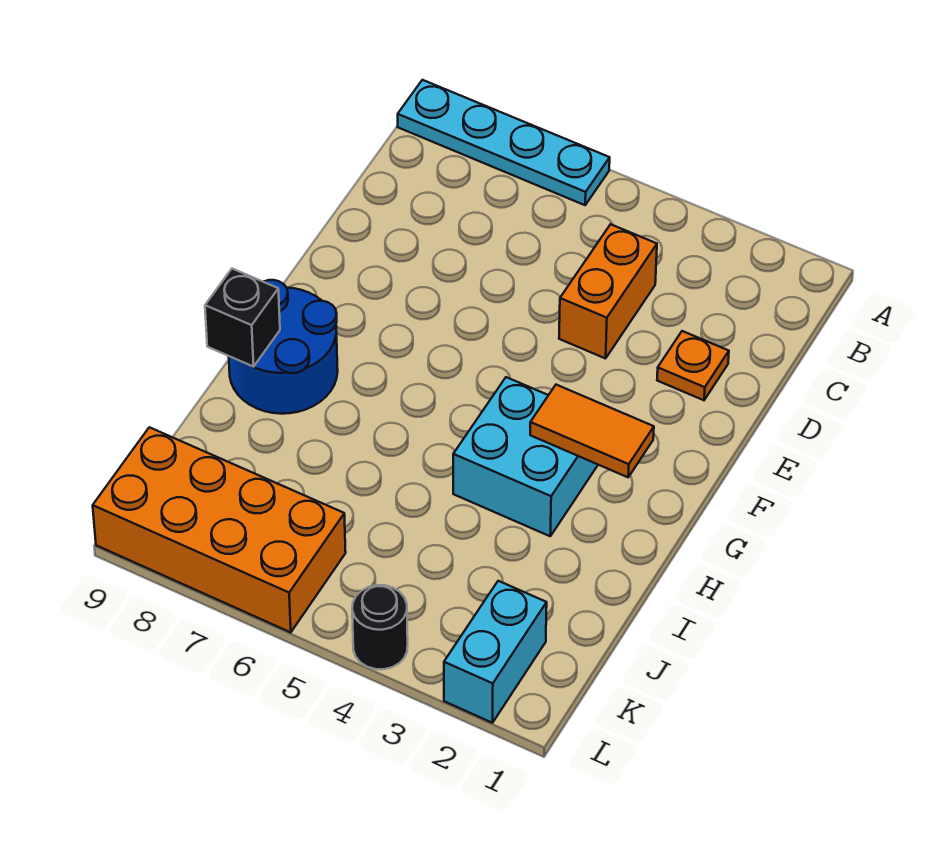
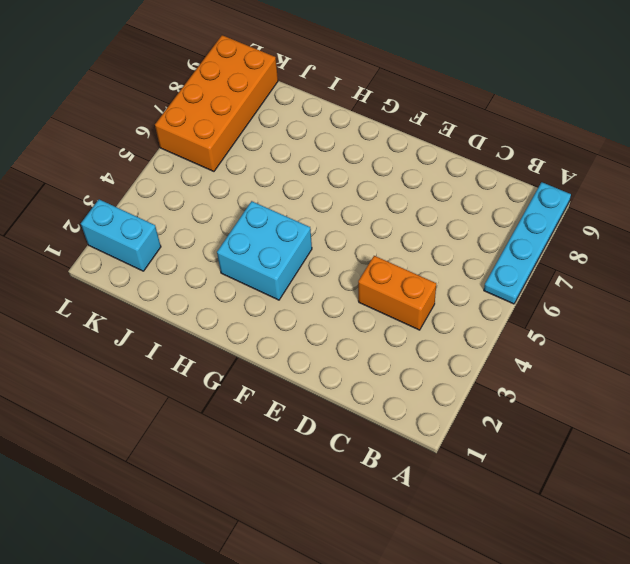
none -> orange 1x1 plate [657,331,729,400]
none -> blue 2x2 round brick [229,280,338,414]

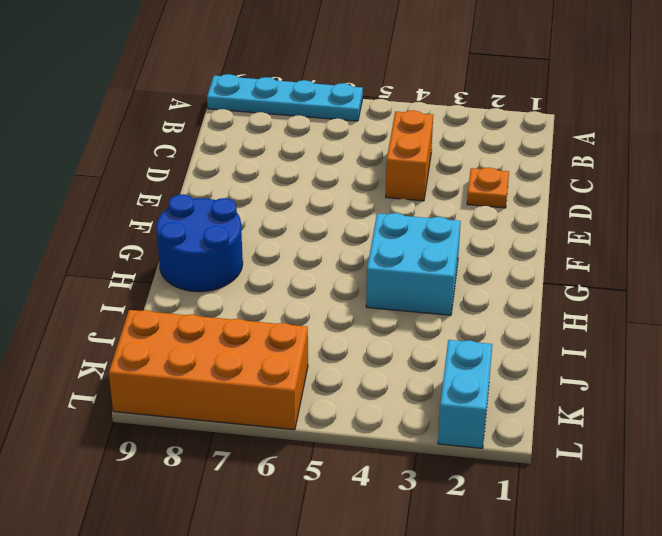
none -> black 1x1 round brick [352,585,408,669]
none -> orange 1x2 tile [530,385,654,477]

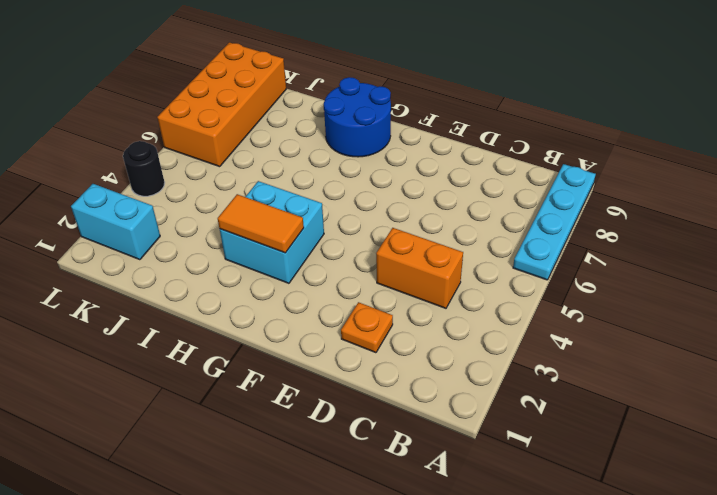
orange 1x2 tile [218,194,304,253] -> orange 1x2 tile turned to [530,385,654,477]
none -> black 1x1 brick [205,269,280,367]

